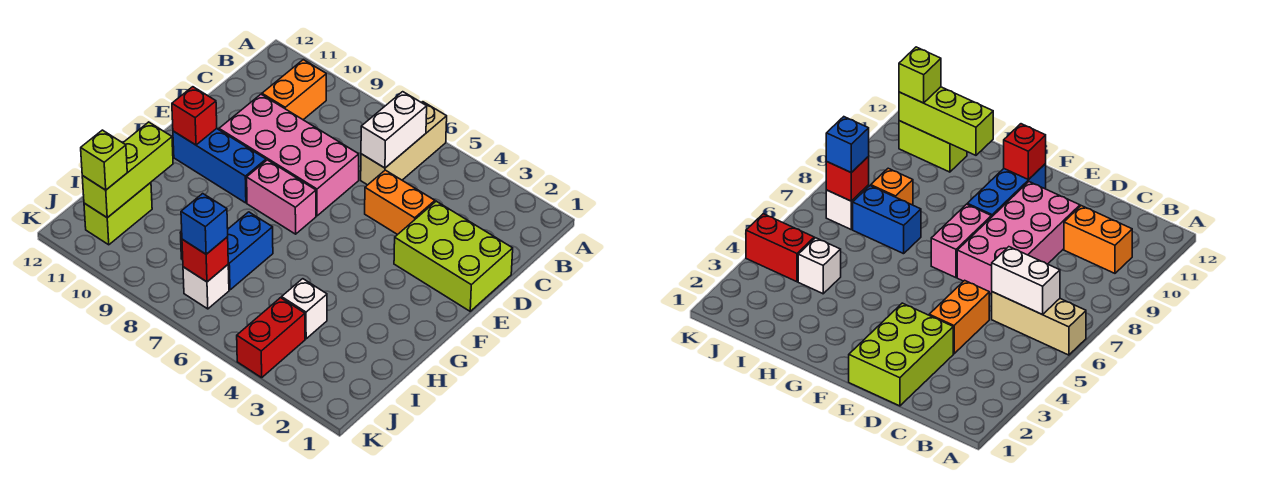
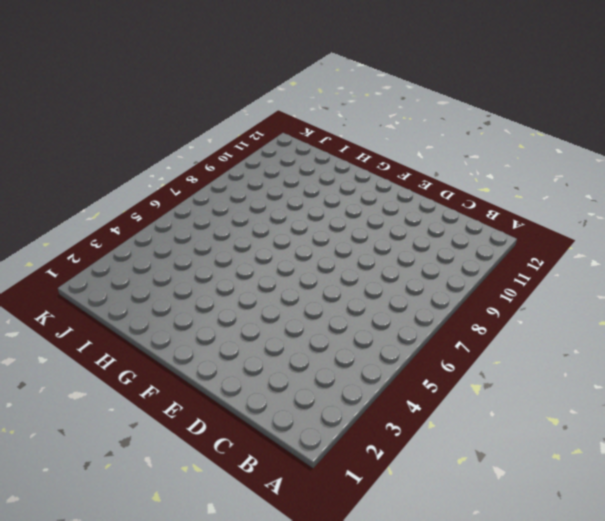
none -> tan 1x3 brick [361,102,447,185]
none -> orange 1x2 brick [262,60,326,120]
none -> lime 2x3 brick [394,201,513,311]

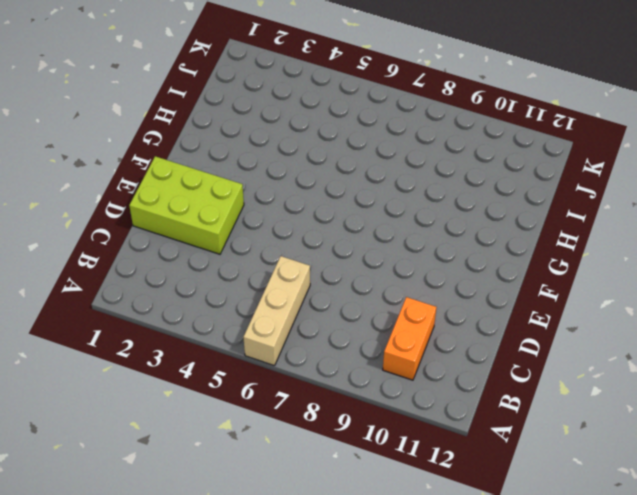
none -> orange 1x2 brick [365,170,435,235]
none -> pink 2x4 brick [219,94,359,216]
none -> pink 1x2 brick [247,160,316,234]

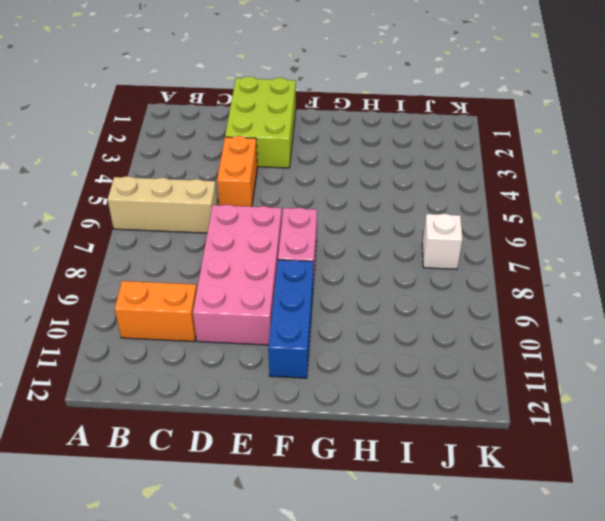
none -> blue 1x2 brick [228,212,273,290]
none -> white 1x1 brick [282,279,327,339]
none -> orange 1x1 brick [871,168,913,205]

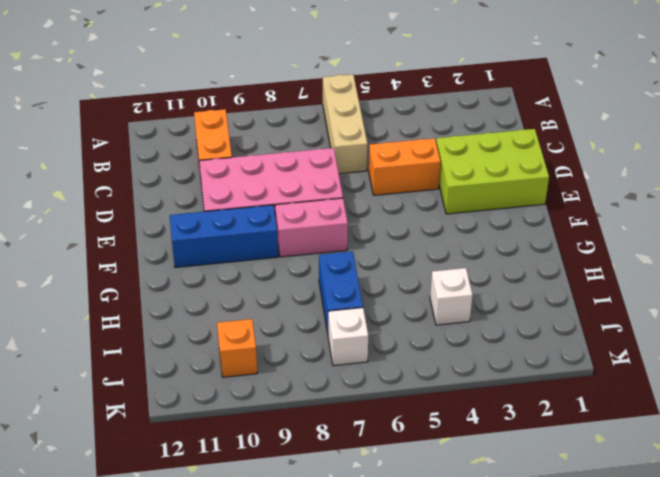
orange 1x1 brick [217,319,257,377] -> orange 1x1 brick moved to [871,168,913,205]
none -> lime 1x2 brick [84,183,152,245]
none -> red 1x2 brick [237,298,305,378]
none -> white 1x2 brick [361,92,427,168]

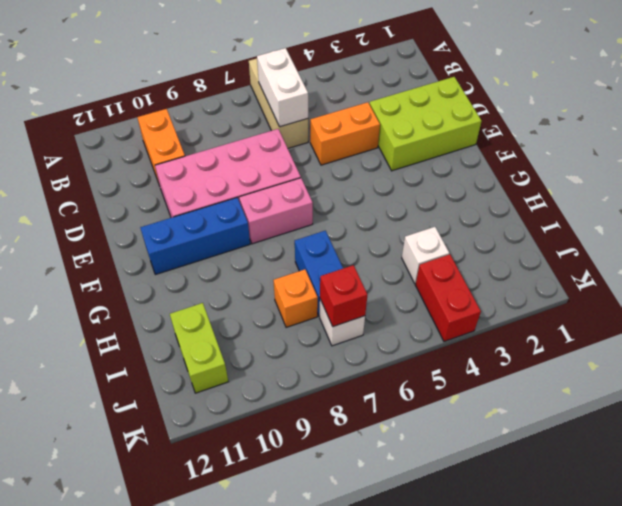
none -> red 1x1 brick [172,87,217,145]
none -> lime 1x3 brick [82,122,173,218]
none -> blue 1x1 brick [181,194,228,254]

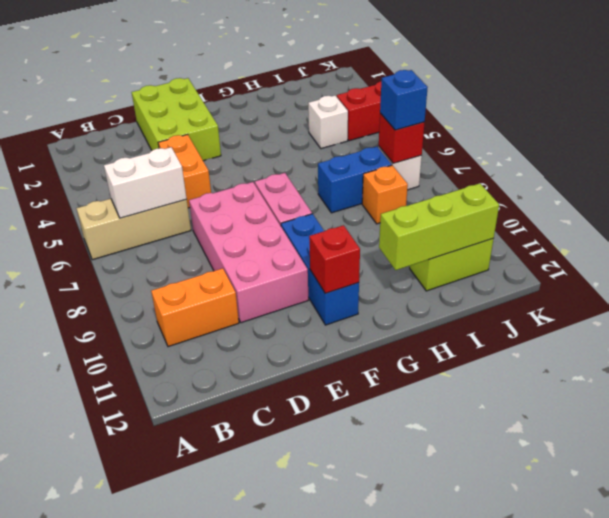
none -> lime 1x1 brick [81,130,127,190]

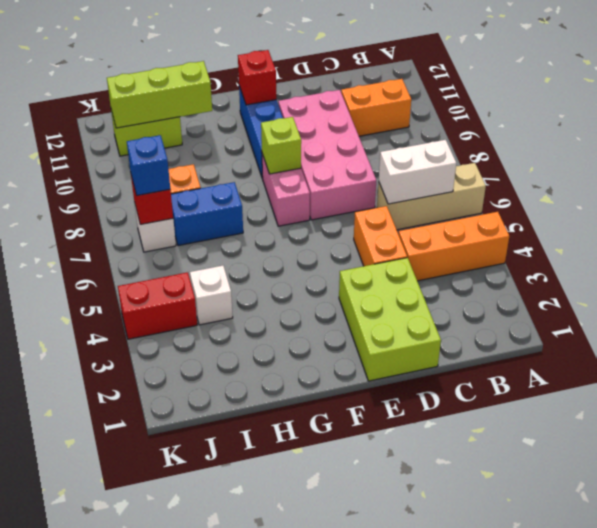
orange 1x3 brick [399,212,509,281] -> none
lime 1x1 brick [261,117,301,174] -> lime 1x1 brick moved to [81,130,127,190]

